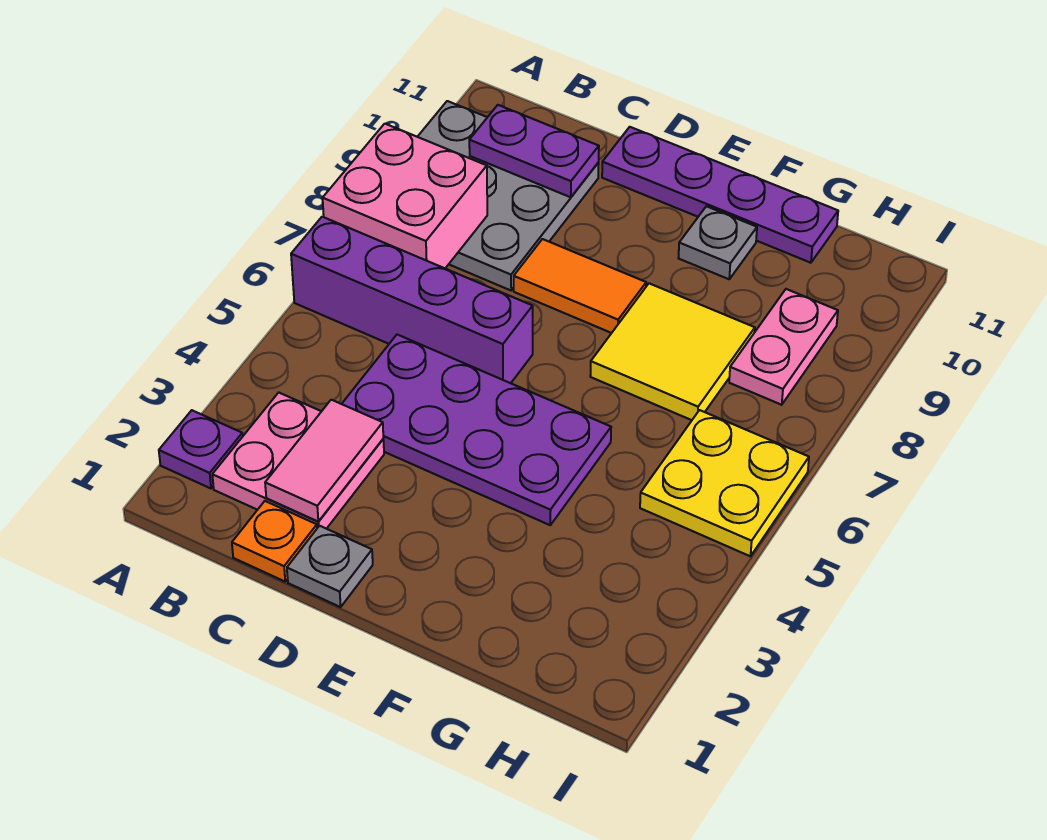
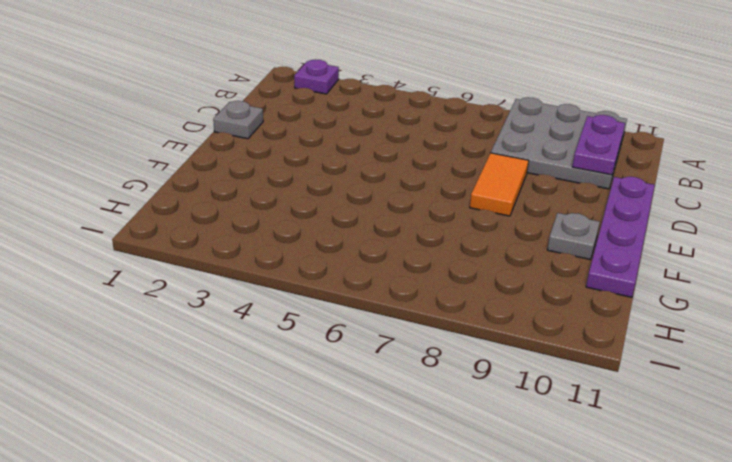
none -> purple 1x4 brick [291,217,533,383]
none -> pink 2x2 plate [212,393,384,529]
none -> orange 1x1 plate [232,501,317,581]

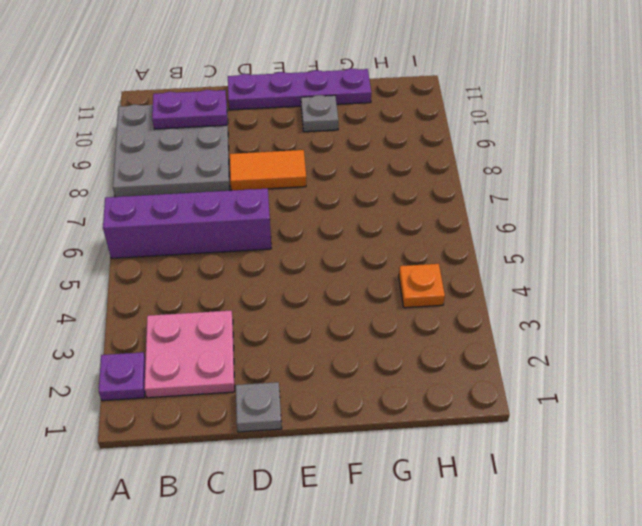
orange 1x1 plate [399,264,445,308] -> orange 1x1 plate moved to [232,501,317,581]
none -> purple 2x4 plate [342,335,611,525]
none -> yellow 2x2 tile [590,283,755,420]
none -> yellow 2x2 plate [640,410,809,556]

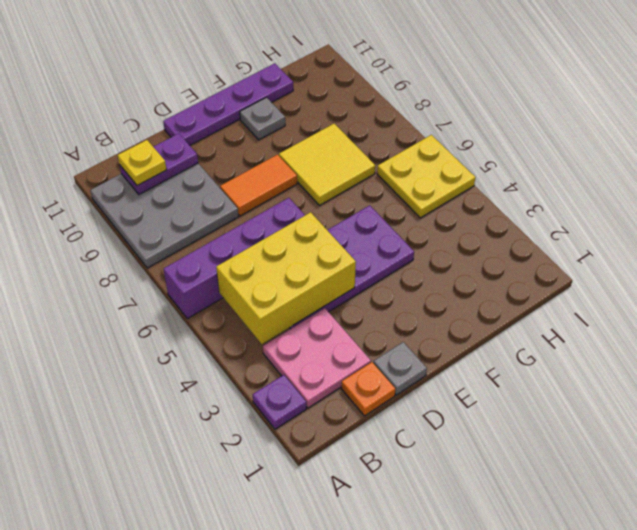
yellow 2x3 brick [216,212,356,344] -> none
yellow 1x1 plate [118,140,167,186] -> none
none -> pink 1x2 plate [729,289,838,405]
none -> pink 2x2 brick [323,124,487,268]
none -> pink 1x2 tile [265,400,383,522]

